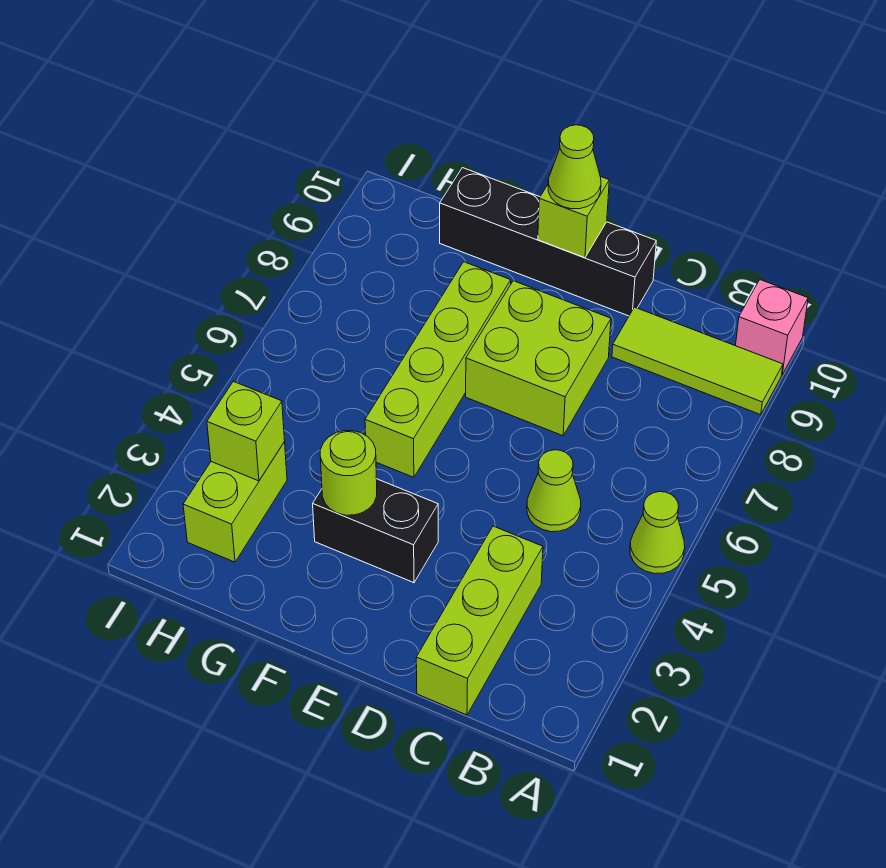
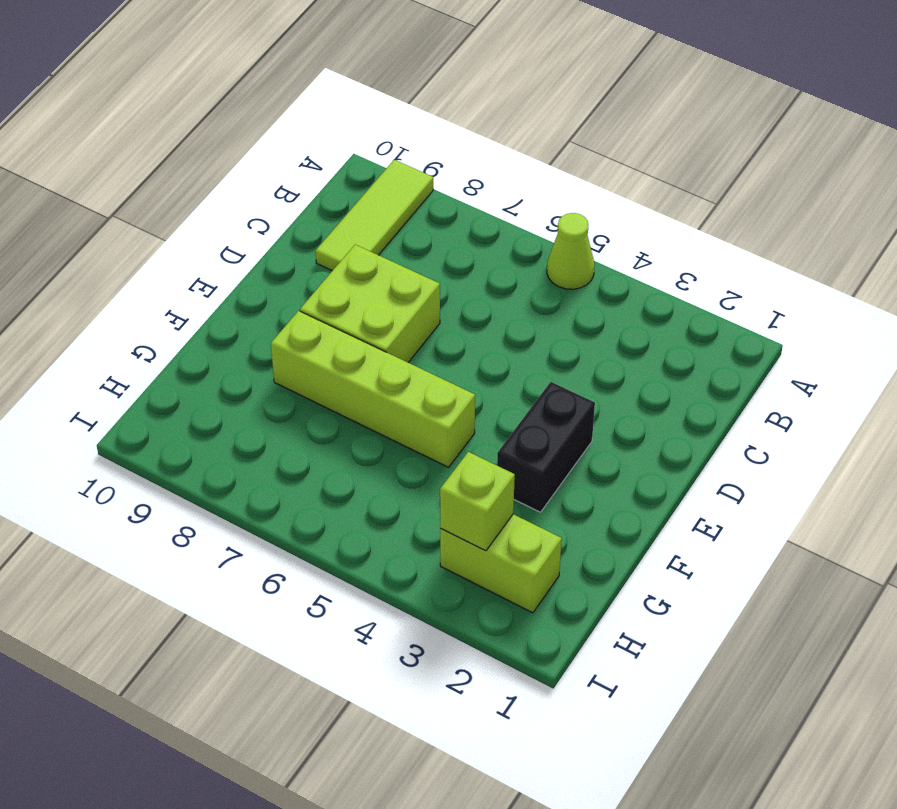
none -> pink 1x1 brick [736,280,808,374]
none -> lime 1x3 brick [416,526,543,715]
none -> lime 1x1 cone [527,450,581,532]

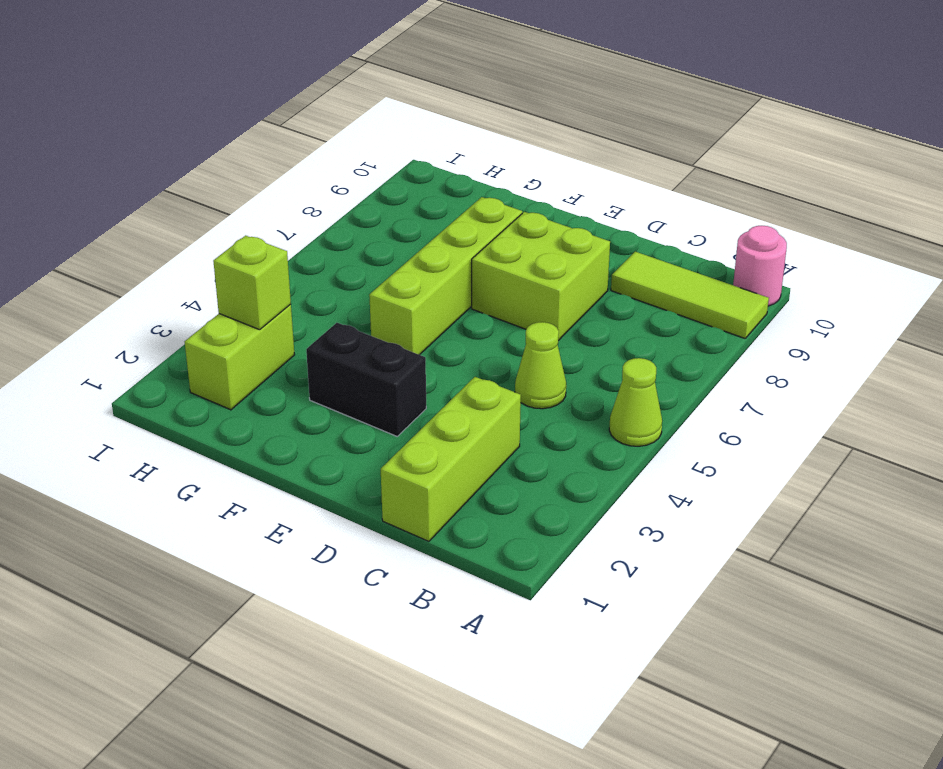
pink 1x1 round brick [733,226,787,306] -> pink 1x1 brick [736,280,808,374]
none -> black 1x4 brick [440,168,656,316]
none -> lime 1x1 brick [538,176,609,258]
none -> lime 1x1 round brick [320,431,377,515]

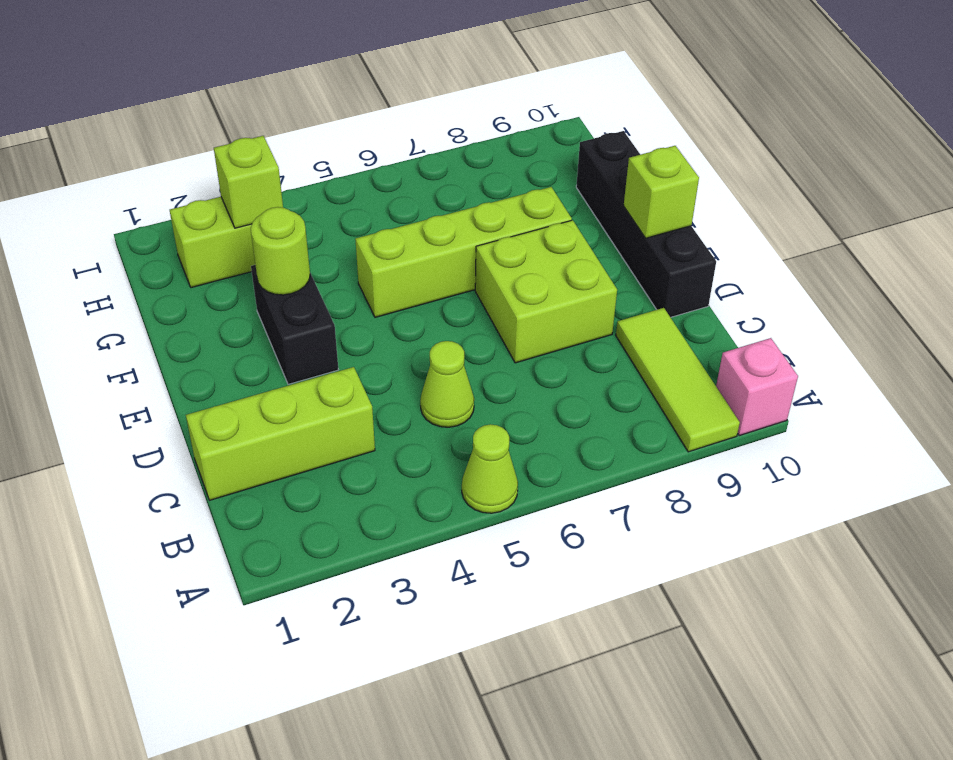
none -> lime 1x1 cone [548,125,601,209]

